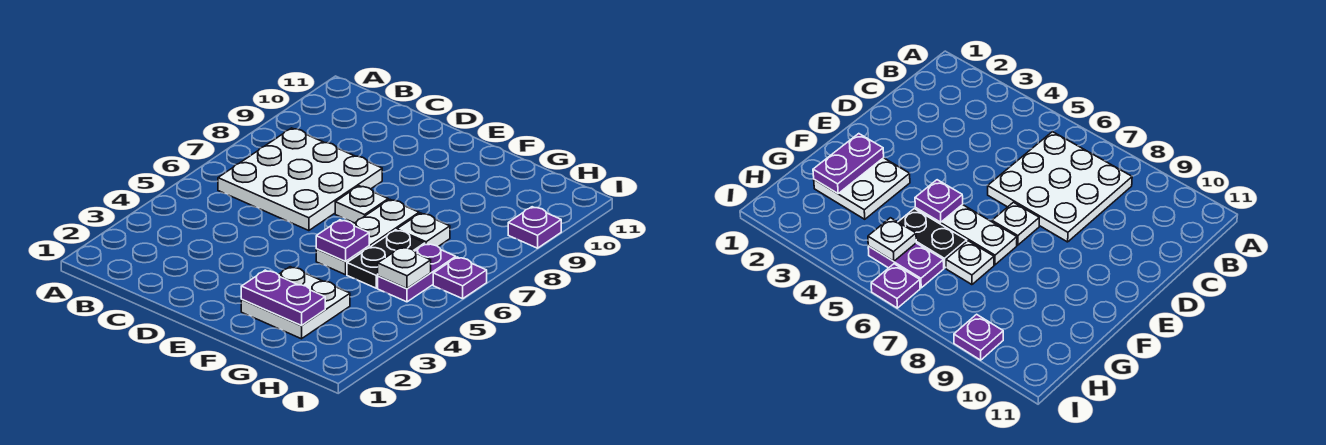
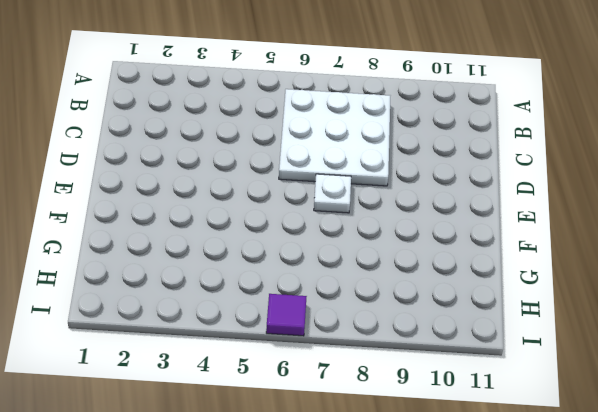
purple 1x1 tile [266,294,307,336] -> purple 1x1 plate [433,257,487,299]
none -> white 2x2 plate [241,267,350,339]
none -> white 1x3 plate [316,200,419,275]
none -> black 1x2 plate [347,230,425,288]

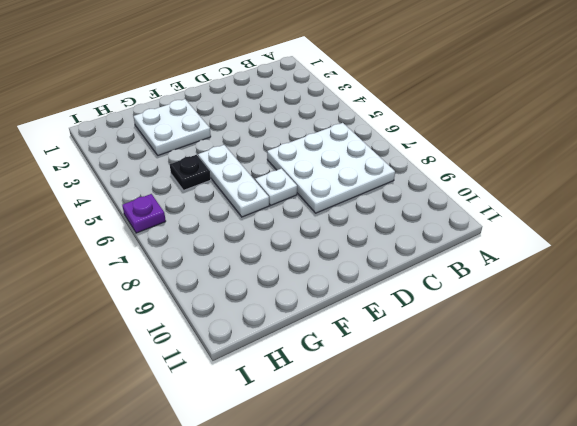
black 1x1 plate [170,155,211,190] -> black 1x2 plate [347,230,425,288]
none -> white 1x1 plate [397,213,450,246]
none -> purple 1x2 plate [378,244,456,302]
none -> purple 1x1 plate [508,207,561,248]

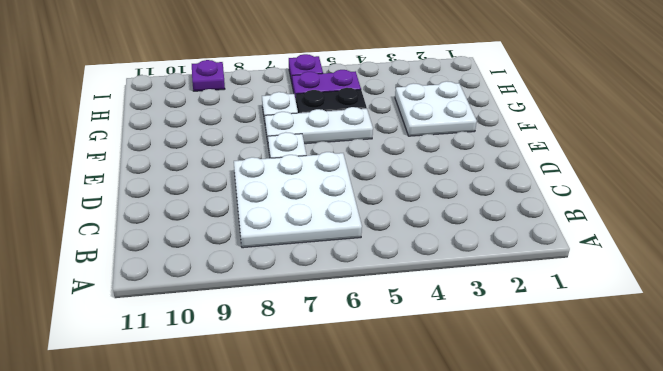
none -> purple 1x2 plate [241,270,325,325]
none -> purple 1x1 plate [316,220,369,262]
none -> white 1x1 plate [378,247,431,289]

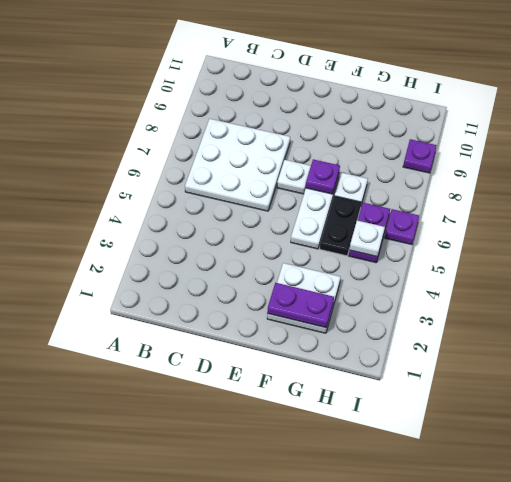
purple 1x1 plate [306,159,340,194] -> purple 1x1 plate moved to [316,220,369,262]

